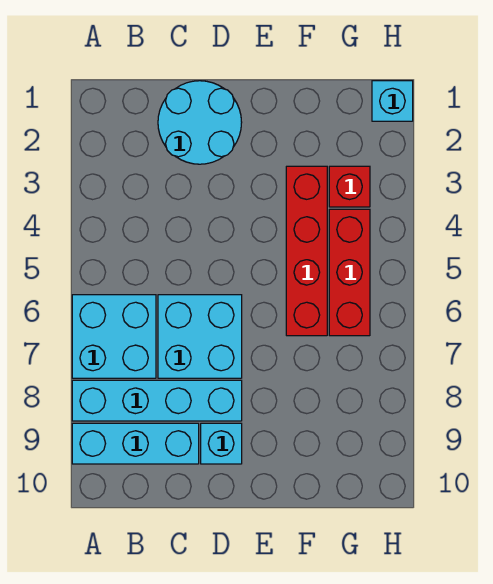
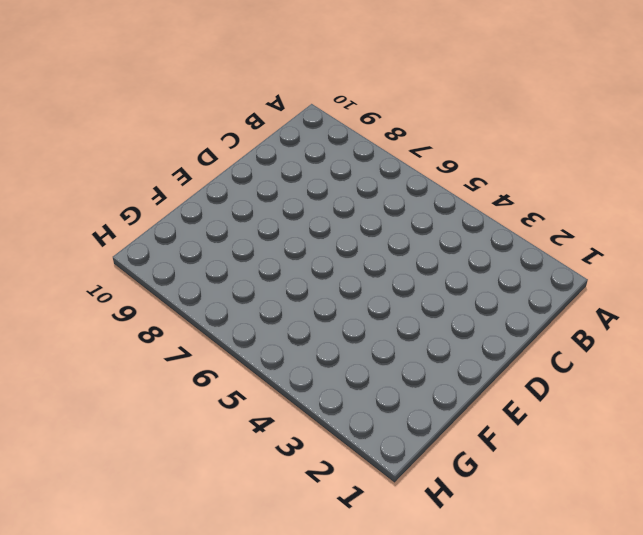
none -> cyan 2x2 brick [72,295,156,378]
none -> cyan 1x4 brick [72,380,242,421]

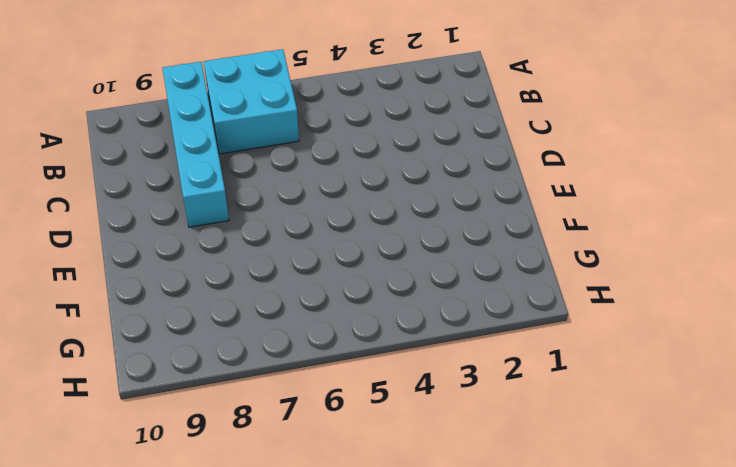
none -> cyan 1x3 brick [72,423,199,464]
none -> cyan 2x2 round brick [158,81,242,164]

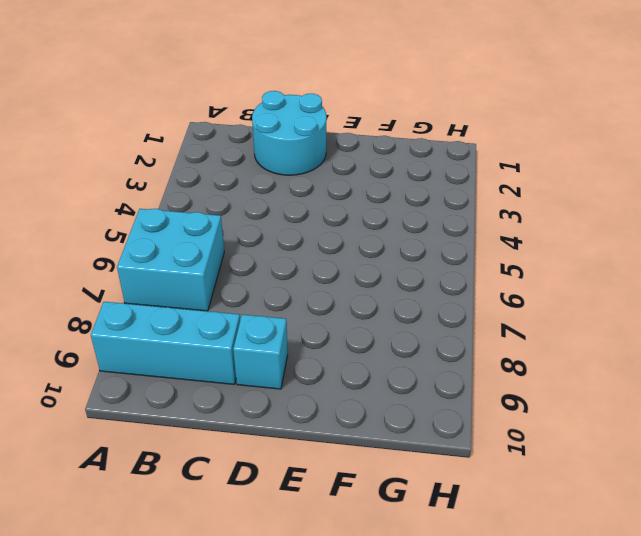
none -> cyan 1x4 brick [72,380,242,421]
none -> cyan 2x2 brick [158,295,242,378]

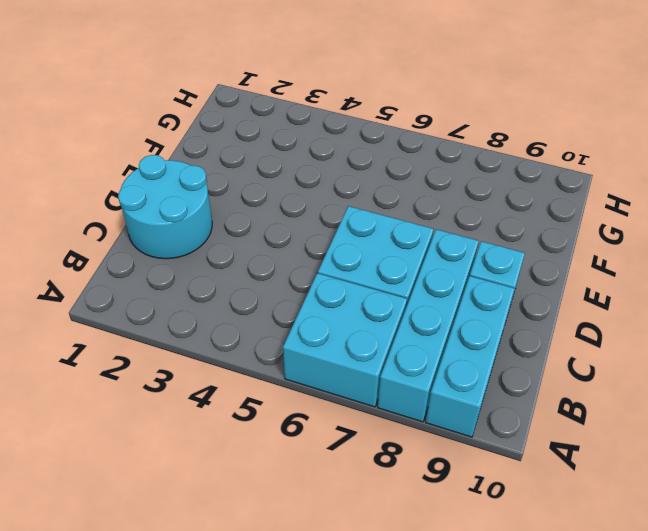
none -> red 1x4 brick [286,166,327,336]
none -> red 1x1 brick [329,166,370,207]

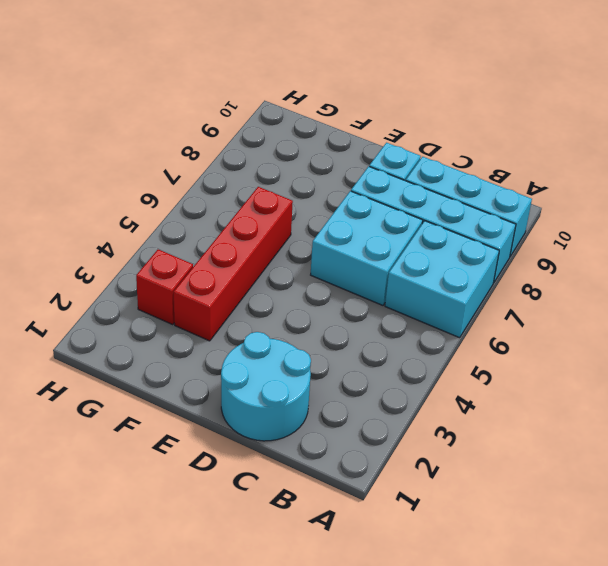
none -> red 1x3 brick [329,209,370,336]
none -> cyan 1x1 brick [372,81,413,121]

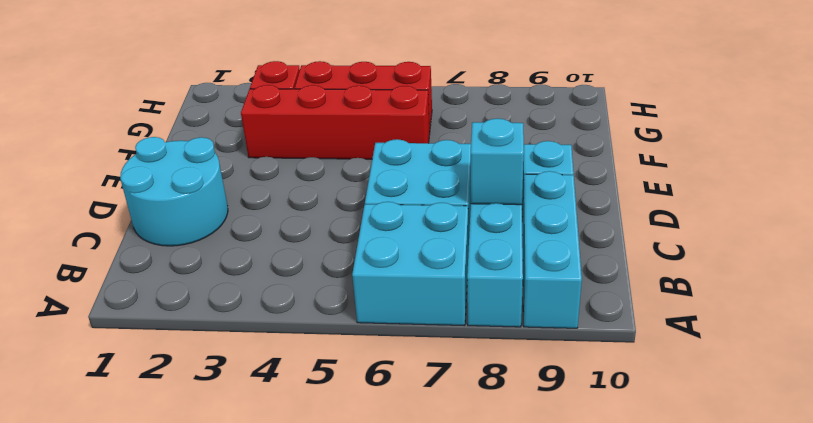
cyan 1x1 brick [471,118,524,205] -> cyan 1x1 brick moved to [372,81,413,121]

